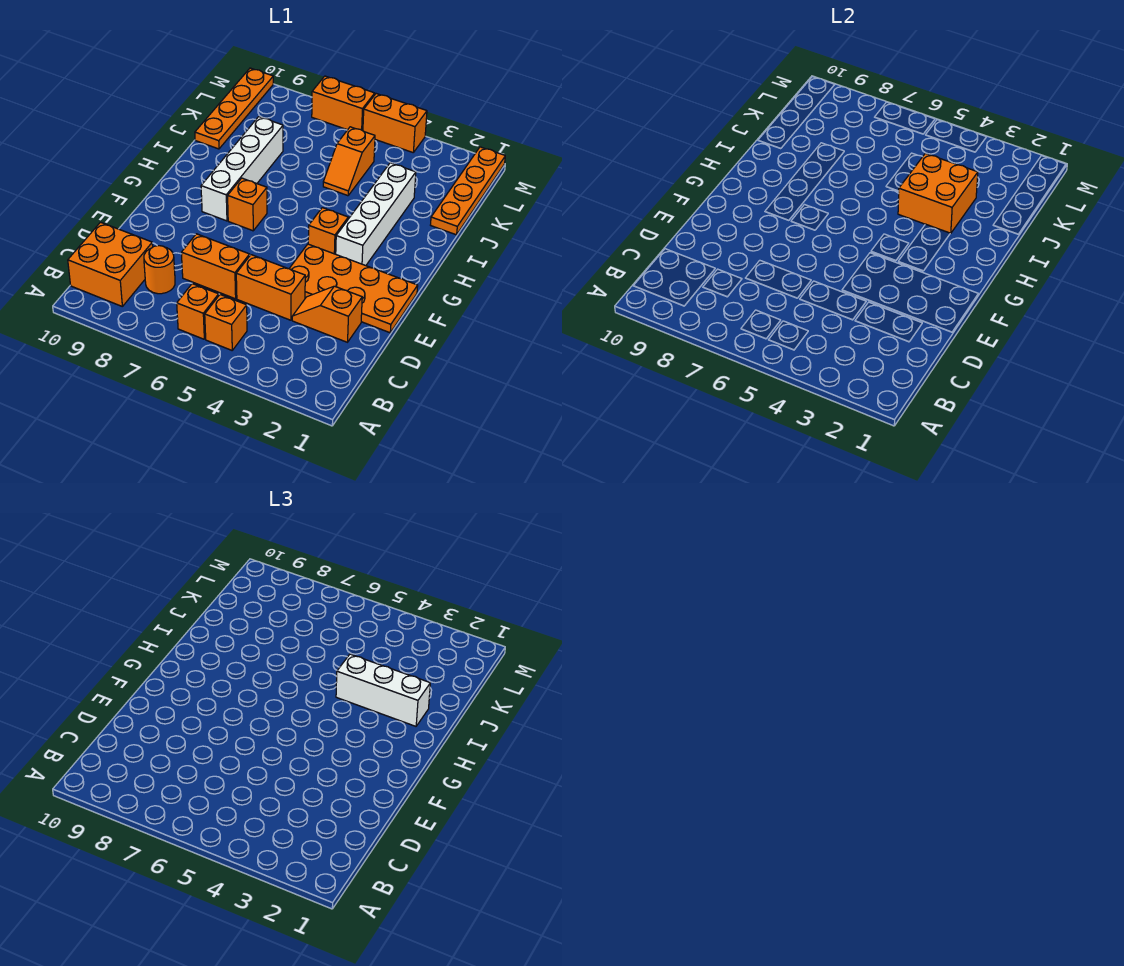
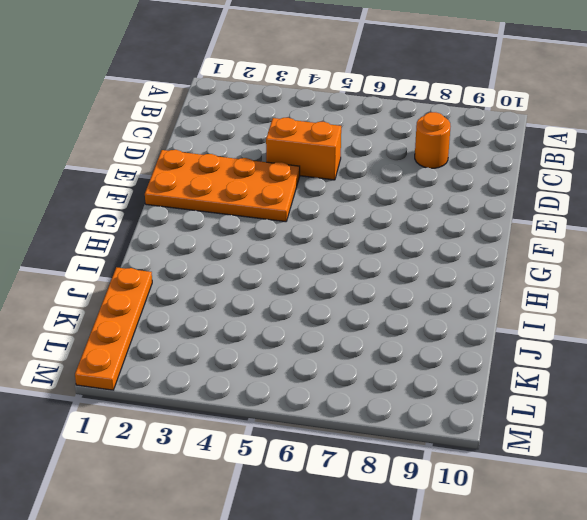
none -> orange 1x1 brick [205,295,247,350]
none -> orange 1x1 brick [177,284,219,339]
none -> orange 2x2 brick [68,222,153,306]

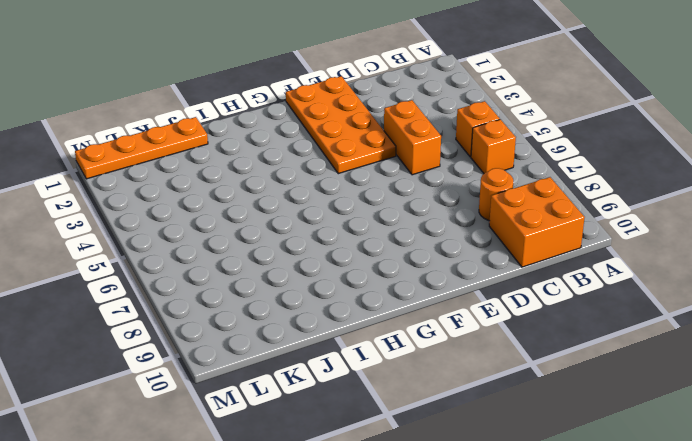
none -> orange 1x2 slope [292,286,362,342]
none -> orange 1x2 brick [181,234,250,299]
none -> white 1x4 brick [336,163,416,266]

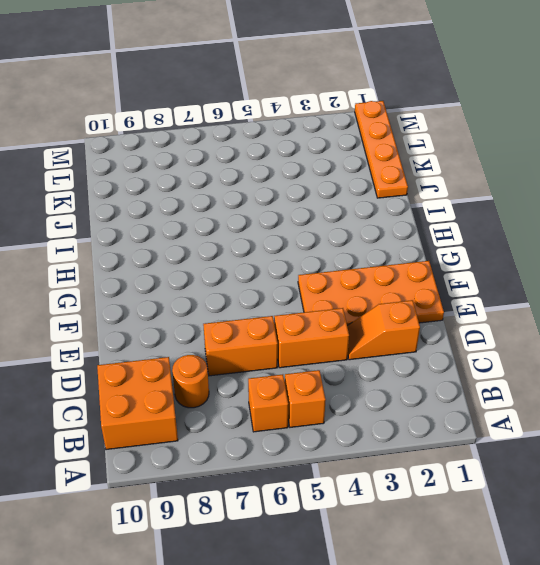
none -> white 1x4 brick [336,163,416,266]
none -> orange 1x1 brick [308,208,348,254]
none -> orange 1x1 brick [228,178,267,231]

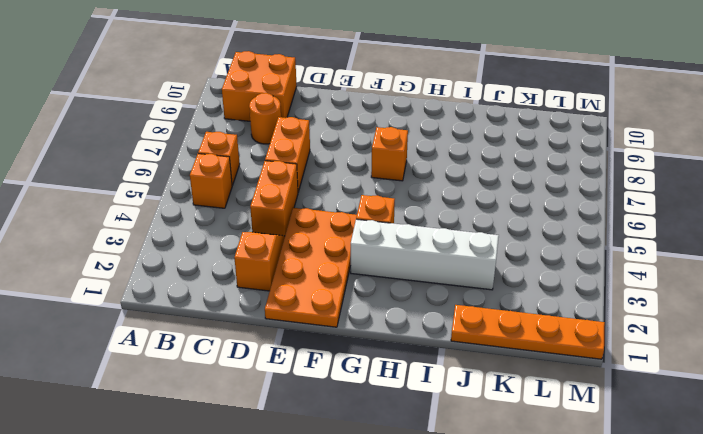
none -> white 1x4 brick [201,117,283,221]
none -> orange 1x2 slope [323,127,375,196]
none -> orange 1x4 plate [195,68,273,149]

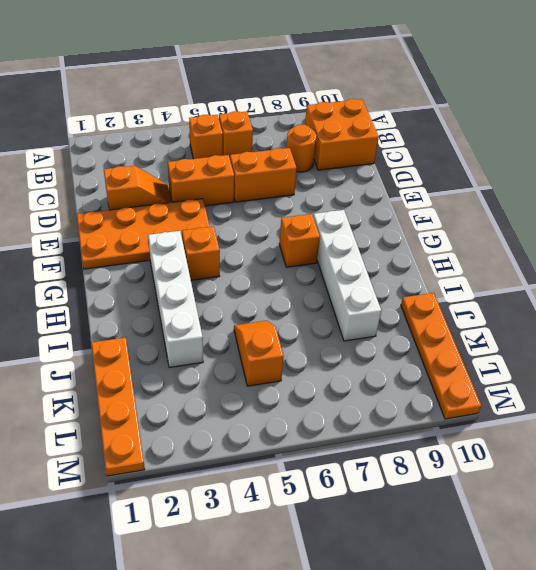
none -> orange 1x2 brick [363,94,427,152]
none -> orange 1x2 brick [312,76,375,131]
none -> orange 2x2 brick [898,153,978,234]

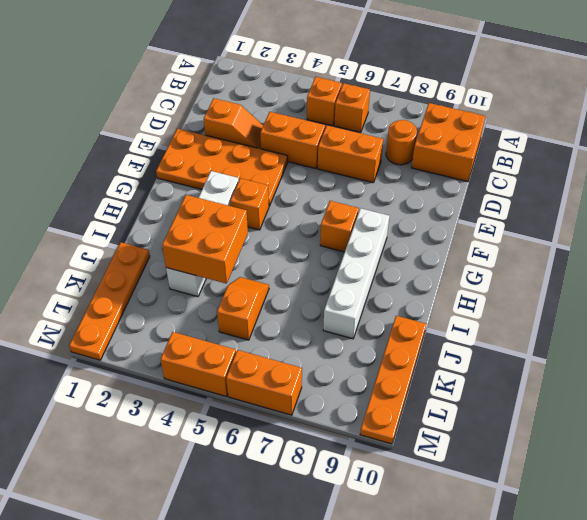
none -> white 1x3 brick [336,654,430,726]

